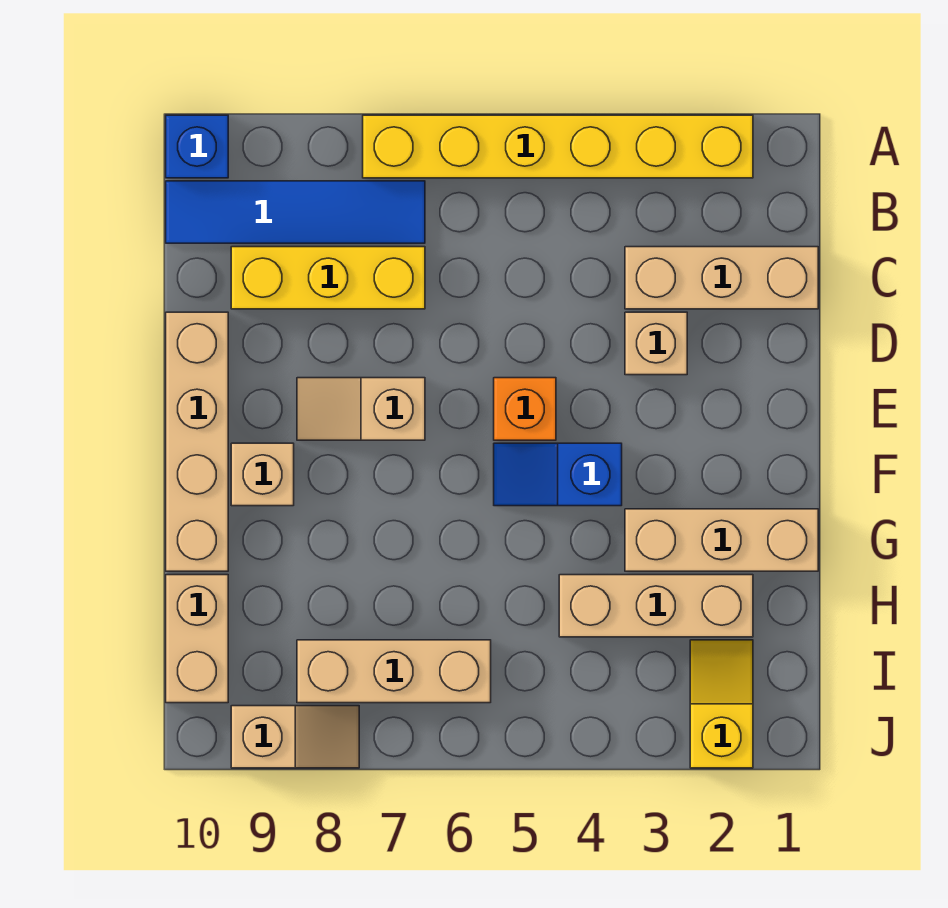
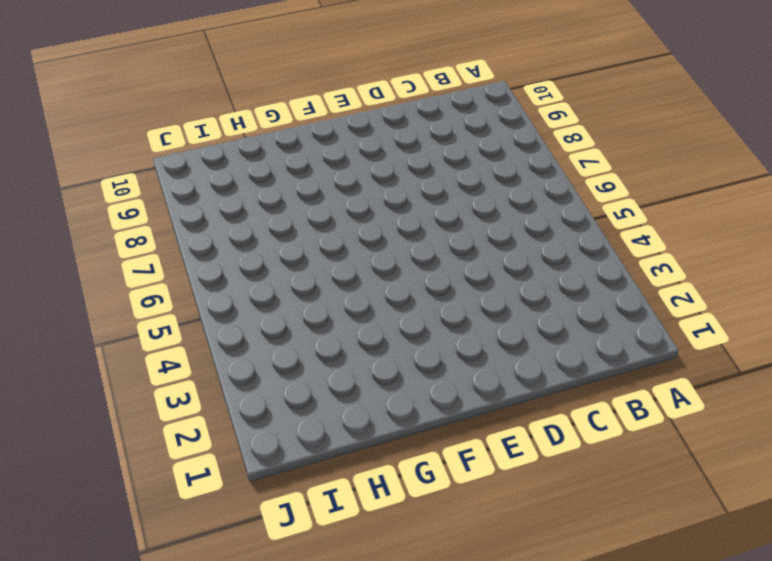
none -> yellow 1x6 brick [363,115,753,178]
none -> blue 1x1 brick [166,115,228,178]
none -> blue 1x4 tile [166,181,425,243]

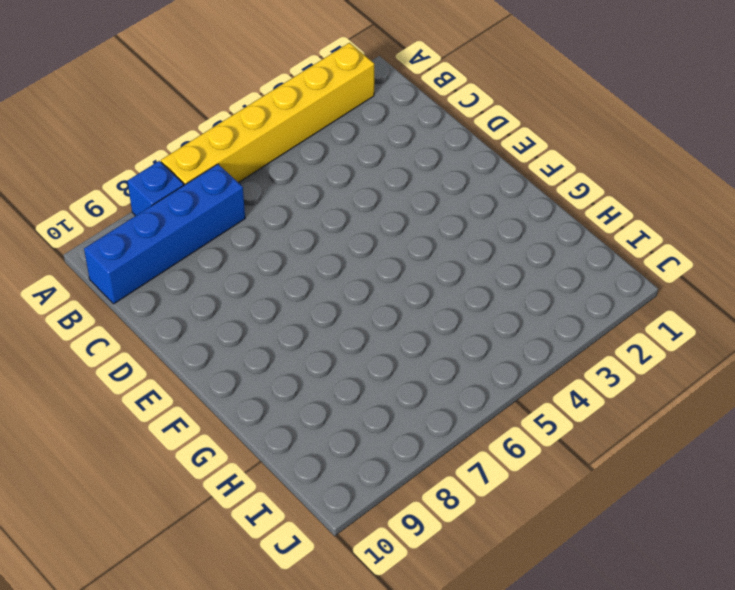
blue 1x1 brick [128,161,184,216] -> blue 1x1 brick moved to [166,115,228,178]
blue 1x4 brick [84,164,245,304] -> blue 1x4 tile [166,181,425,243]
none -> tan 1x3 brick [625,247,818,309]
none -> yellow 1x3 brick [231,247,425,309]
none -> tan 1x1 brick [625,312,687,375]

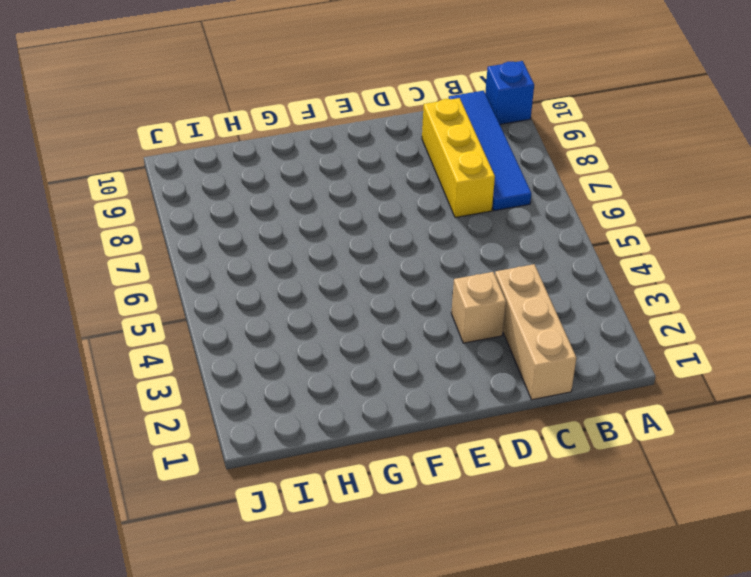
none -> yellow 1x6 brick [363,115,753,178]
none -> tan 1x4 brick [166,312,228,571]
none -> orange 1x1 brick [494,378,556,440]

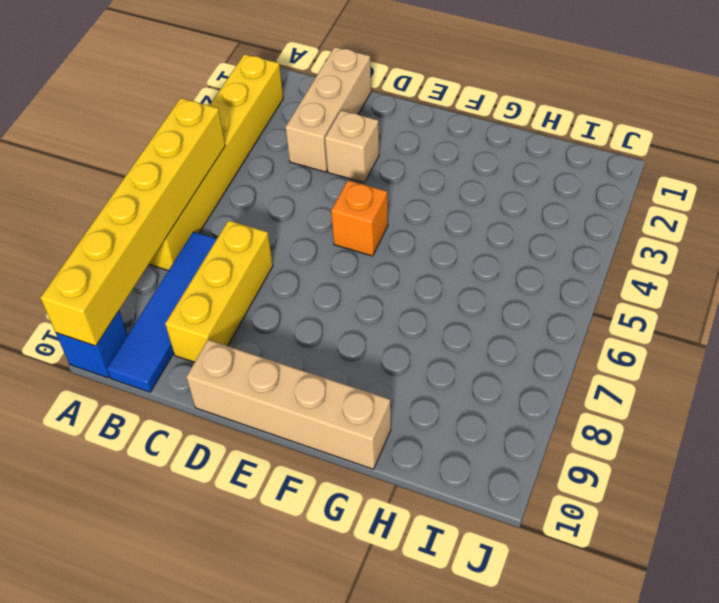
yellow 1x6 brick [40,98,225,346] -> none
none -> tan 1x2 slope [297,378,425,440]
none -> blue 1x2 slope [494,443,622,506]
none -> tan 1x1 brick [231,443,294,506]

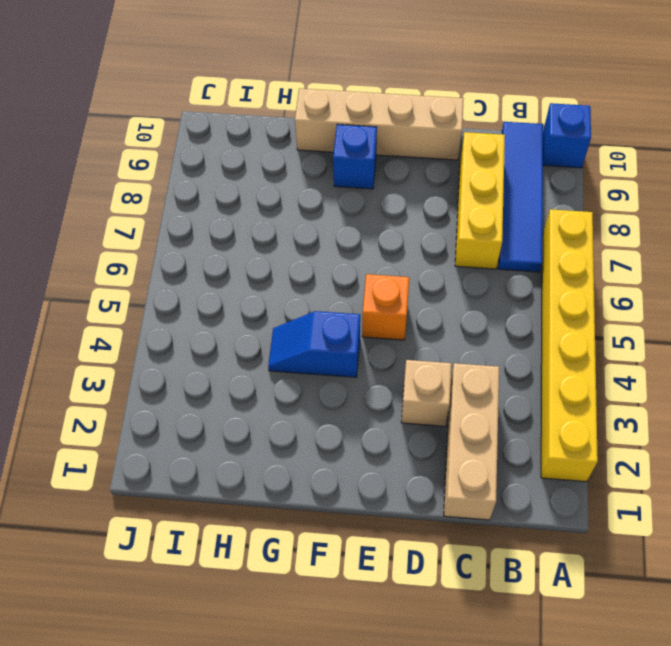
blue 1x2 slope [268,311,360,377] -> blue 1x2 slope turned to [494,443,622,506]
blue 1x1 brick [333,124,377,189] -> tan 1x1 brick [231,443,294,506]
none -> tan 1x2 slope [297,378,425,440]
none -> tan 1x3 brick [625,509,818,571]
none -> tan 1x3 brick [559,575,753,637]

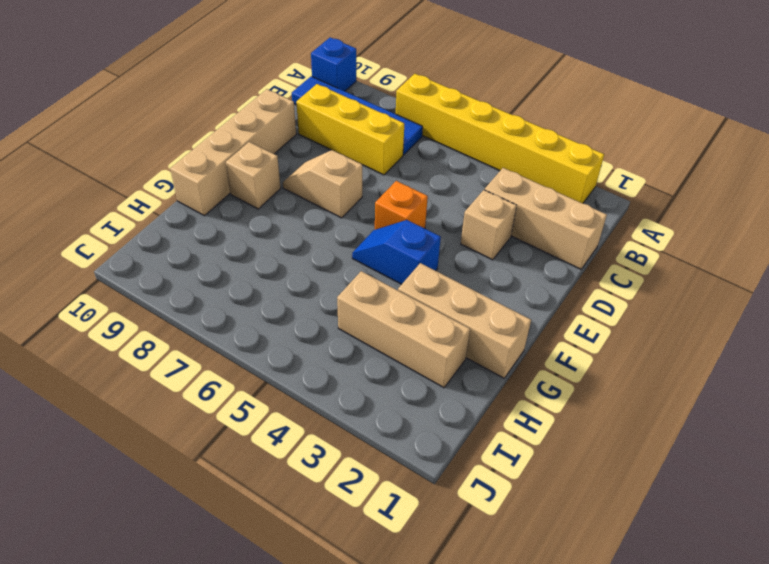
none -> tan 1x2 brick [166,575,228,703]
none -> yellow 1x2 slope [690,640,753,768]
none -> tan 1x3 brick [297,640,491,703]

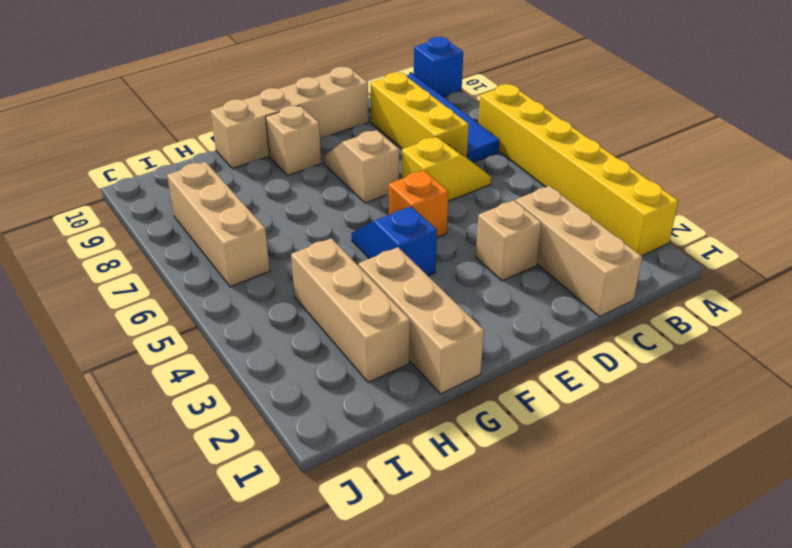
yellow 1x2 slope [402,137,491,201] -> yellow 1x2 slope moved to [690,640,753,768]
none -> tan 1x2 brick [166,575,228,703]
none -> tan 1x2 slope [231,706,359,768]

